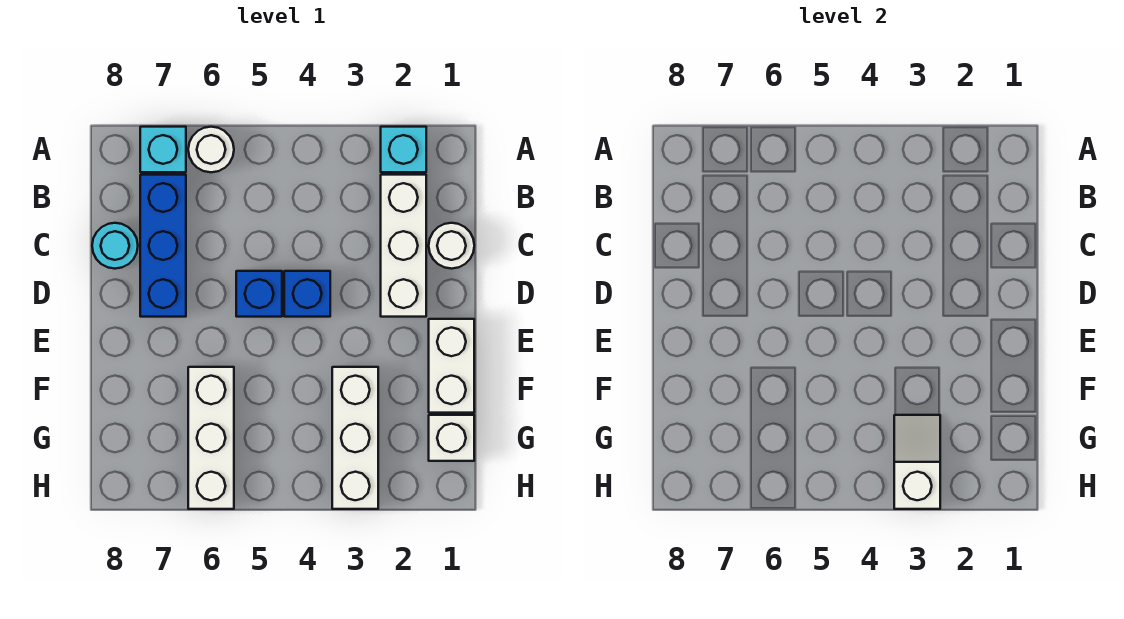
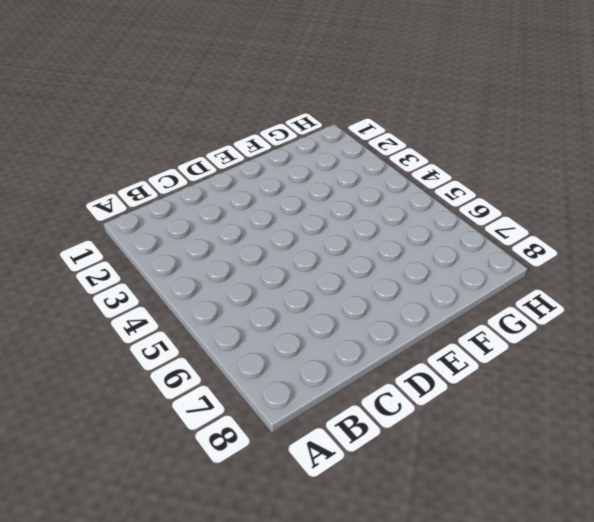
none -> cyan 1x1 brick [381,127,426,172]
none -> white 1x1 round brick [188,127,234,172]
none -> cyan 1x1 brick [140,127,186,172]

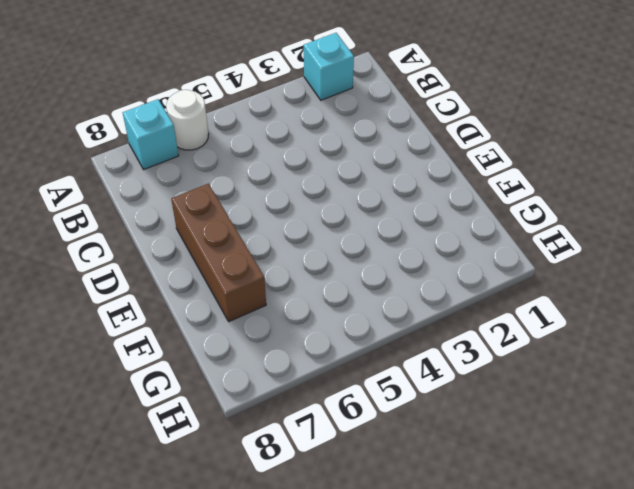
brown 1x3 brick [171,184,266,322] -> blue 1x3 brick [140,175,186,317]
none -> white 1x3 brick [381,175,426,317]
none -> white 1x1 round brick [429,223,474,269]
none -> cyan 1x1 round brick [92,223,138,269]

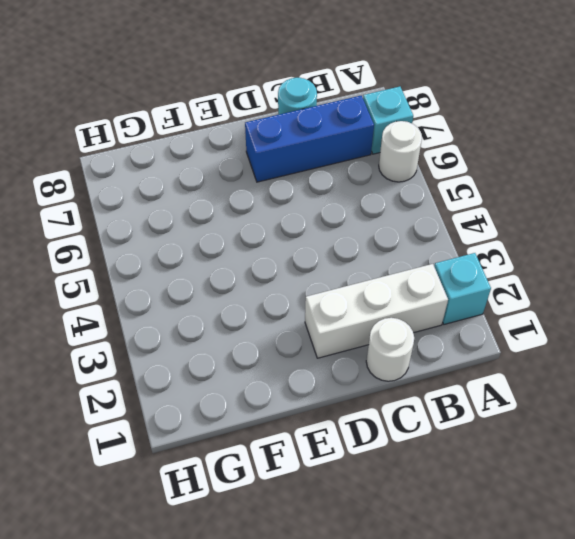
none -> blue 1x1 brick [284,271,330,317]
none -> blue 1x1 brick [236,271,282,317]
none -> white 1x2 brick [429,319,474,413]

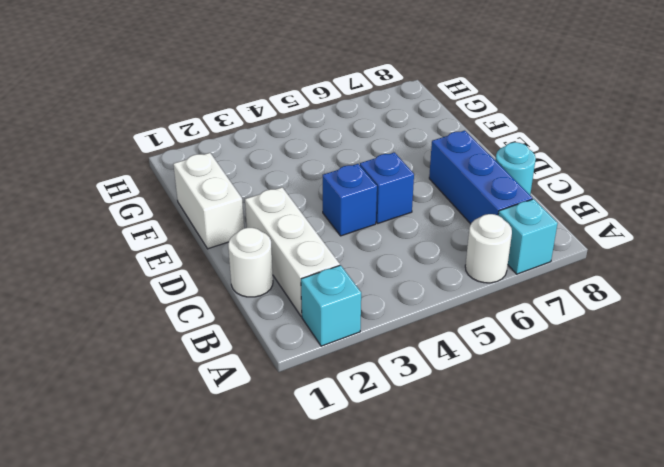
none -> white 1x3 brick [332,367,378,509]
none -> white 1x3 brick [188,367,234,509]
none -> white 1x1 brick [429,415,474,461]

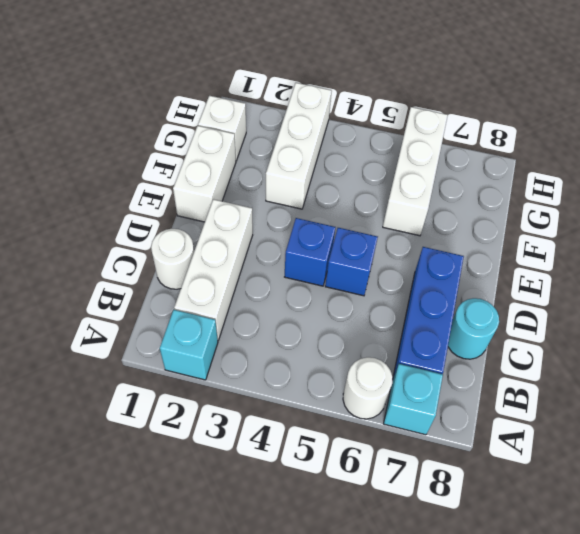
none -> white 1x2 slope [894,415,940,509]

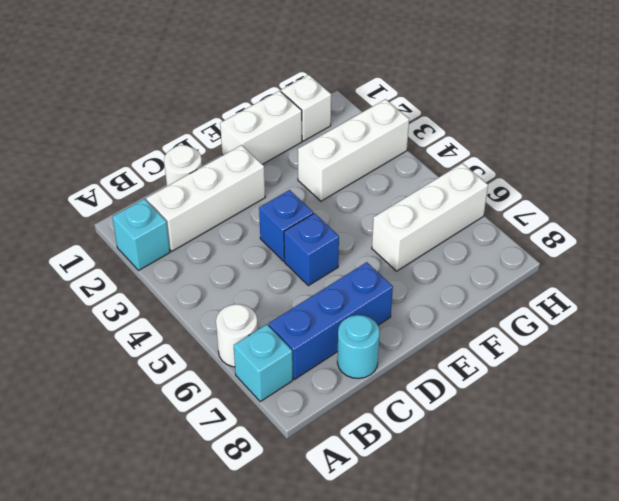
none -> white 1x2 slope [894,415,940,509]

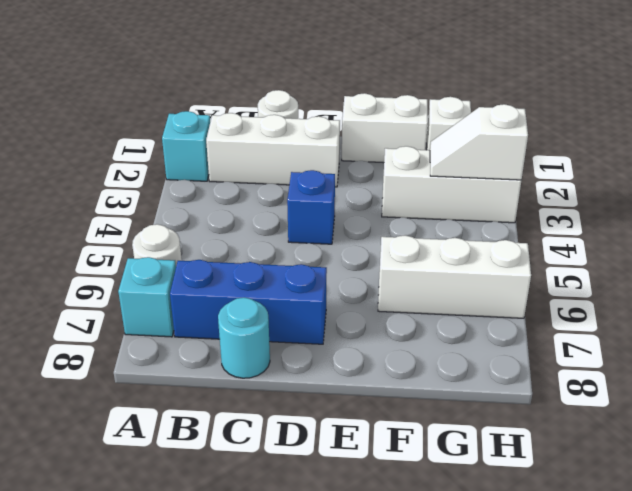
none -> blue 1x1 brick [236,271,282,317]

